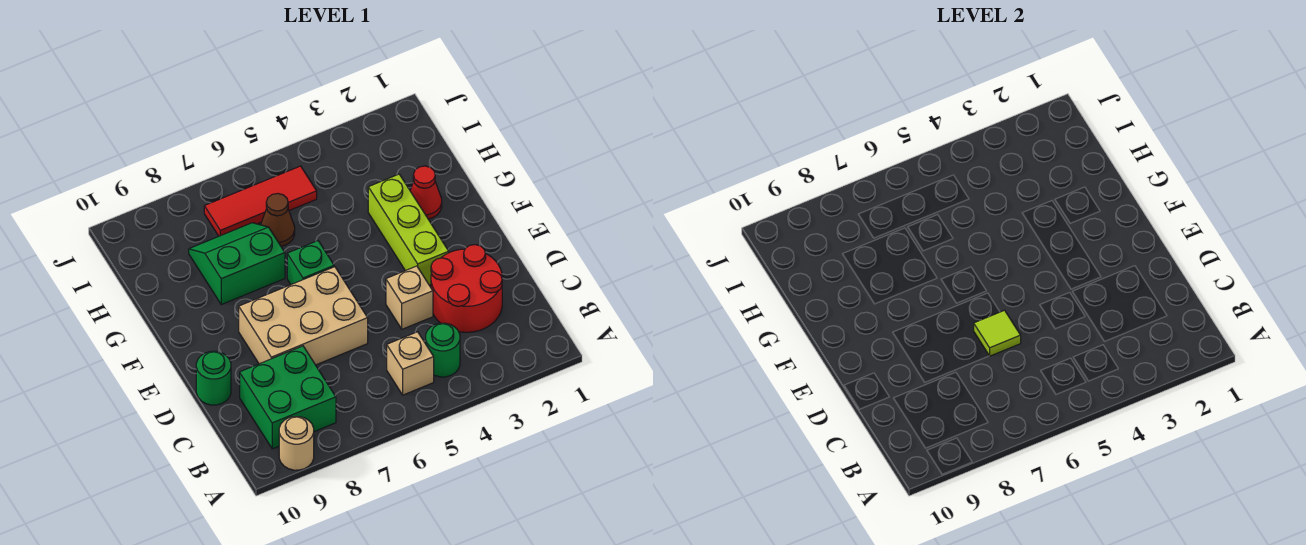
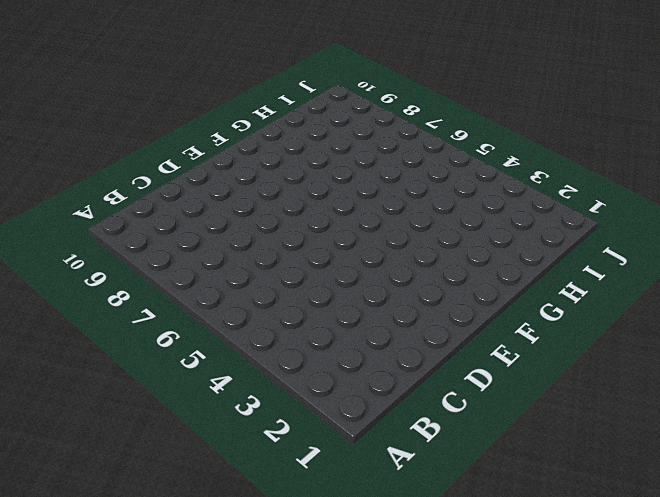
none -> tan 1x1 round brick [279,417,314,470]
none -> green 1x1 round brick [426,323,460,377]
none -> tan 1x1 brick [387,332,434,395]

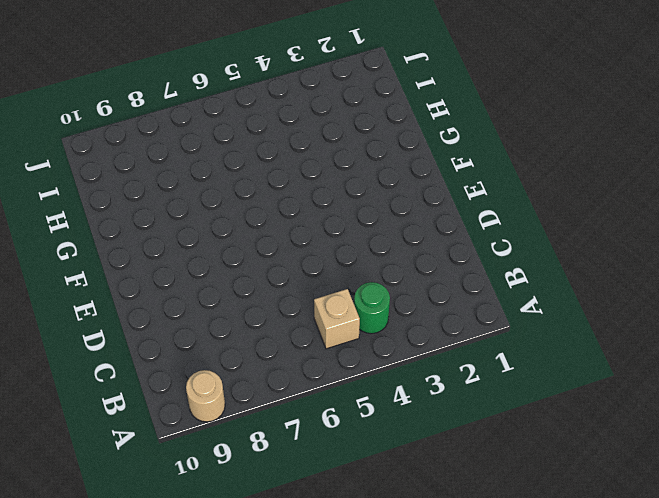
none -> green 2x2 brick [240,346,336,449]
none -> red 2x2 round brick [431,245,502,332]
none -> tan 1x1 brick [386,266,433,329]

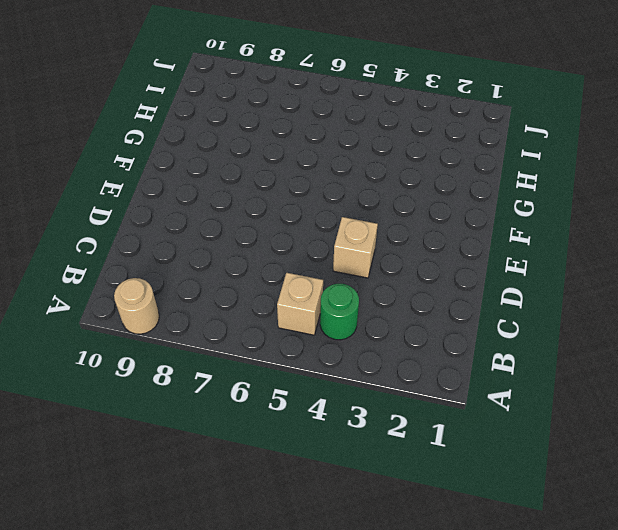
none -> green 2x2 brick [240,346,336,449]
none -> red 2x2 round brick [431,245,502,332]
none -> tan 2x3 brick [239,267,368,365]

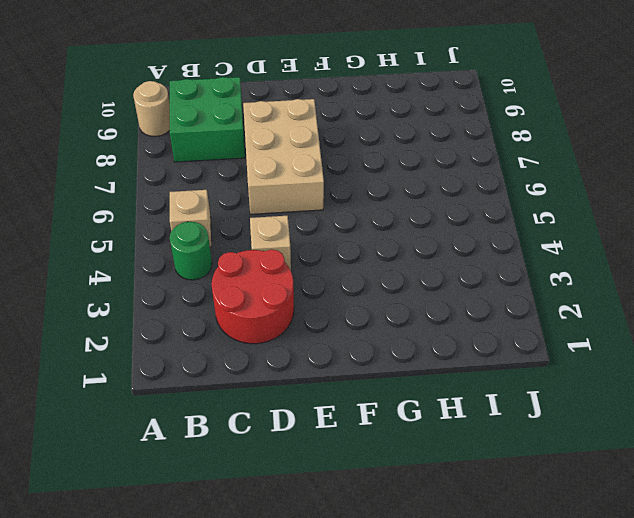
none -> green 1x1 round brick [196,351,231,405]
none -> lime 1x3 brick [368,174,449,285]
none -> green 1x1 brick [287,241,334,284]

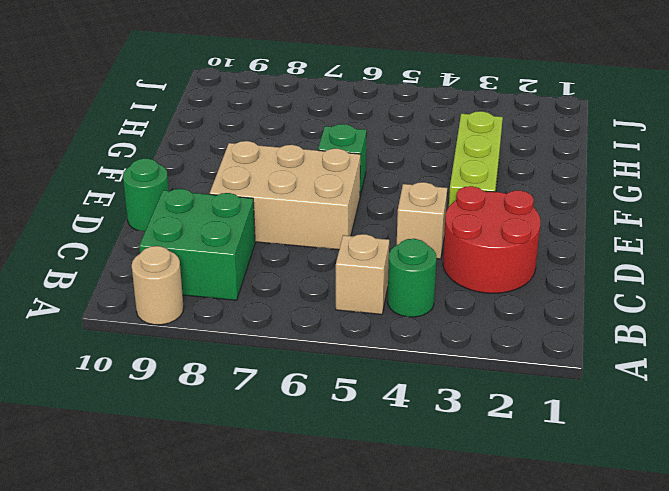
none -> red 1x1 cone [410,166,442,219]
none -> green 2x2 slope [189,223,285,304]
none -> brown 1x1 cone [261,194,295,246]

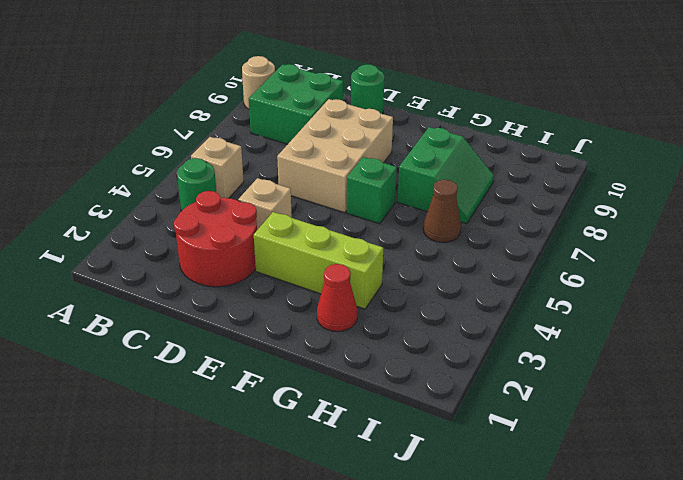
none -> red 1x3 tile [204,166,317,236]
none -> lime 1x1 tile [974,310,1021,356]

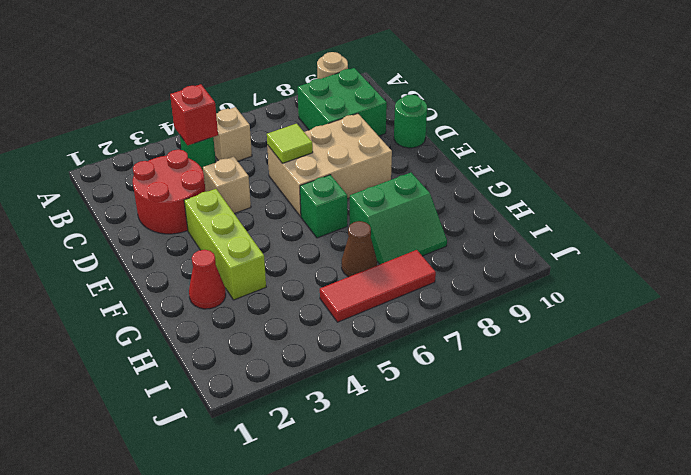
red 1x1 brick [170,84,218,145] -> none

